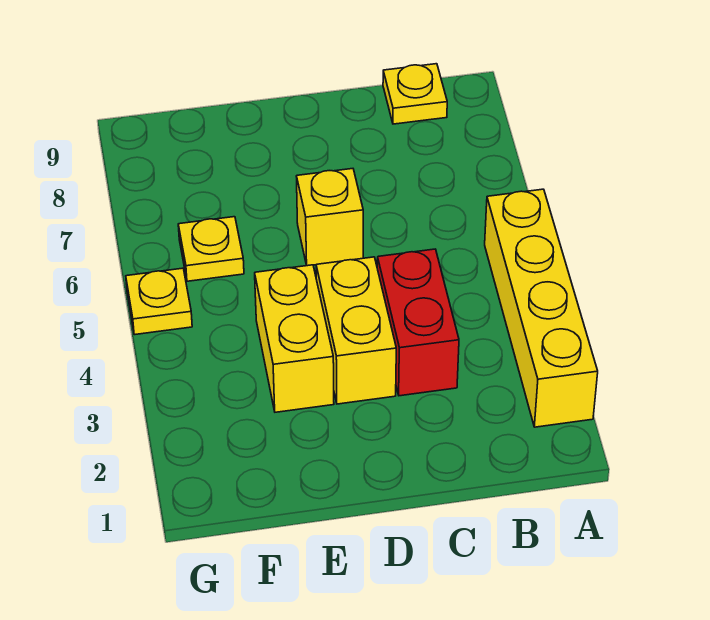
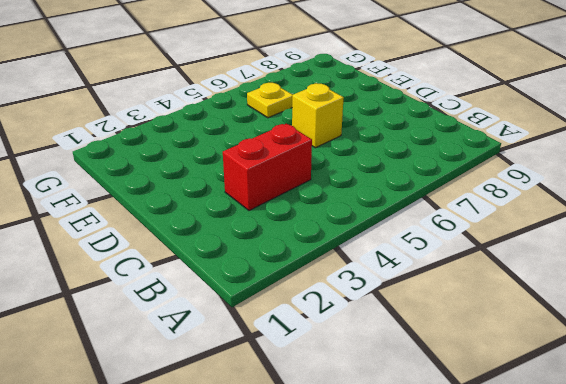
none -> yellow 1x4 brick [485,189,598,427]
none -> yellow 1x1 plate [383,64,447,124]

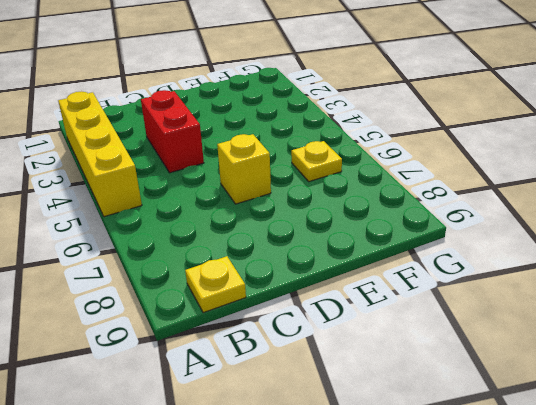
none -> yellow 1x2 brick [316,257,396,404]
none -> yellow 1x2 brick [255,265,334,412]

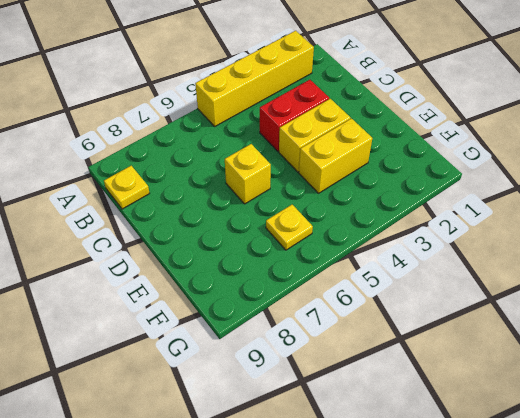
none -> yellow 1x1 plate [126,268,192,335]

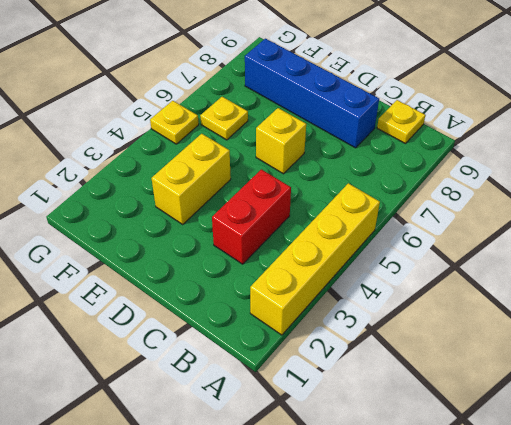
blue 1x4 brick [245,39,379,148] -> none
none -> yellow 1x2 brick [316,257,396,404]

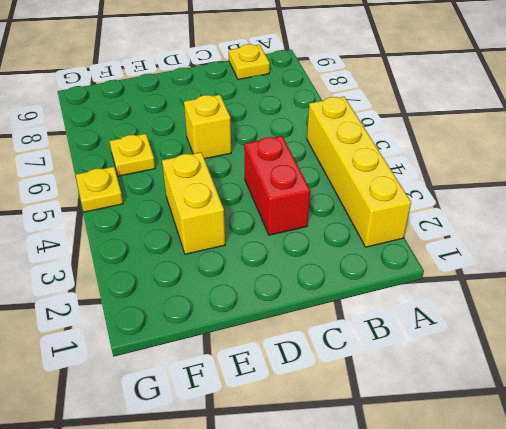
none -> yellow 1x2 brick [316,257,396,404]

